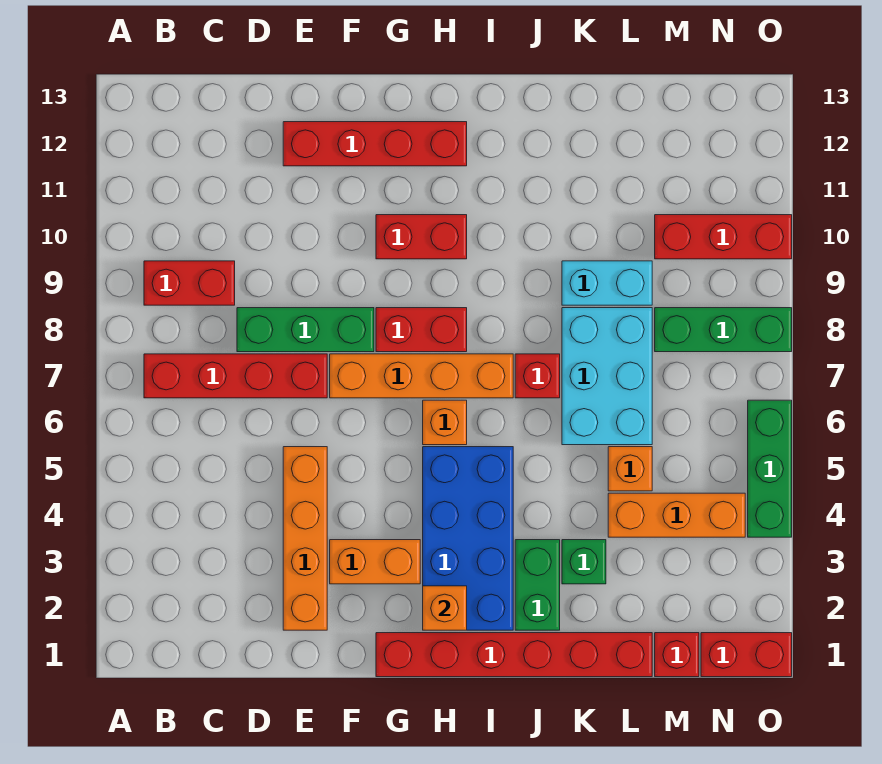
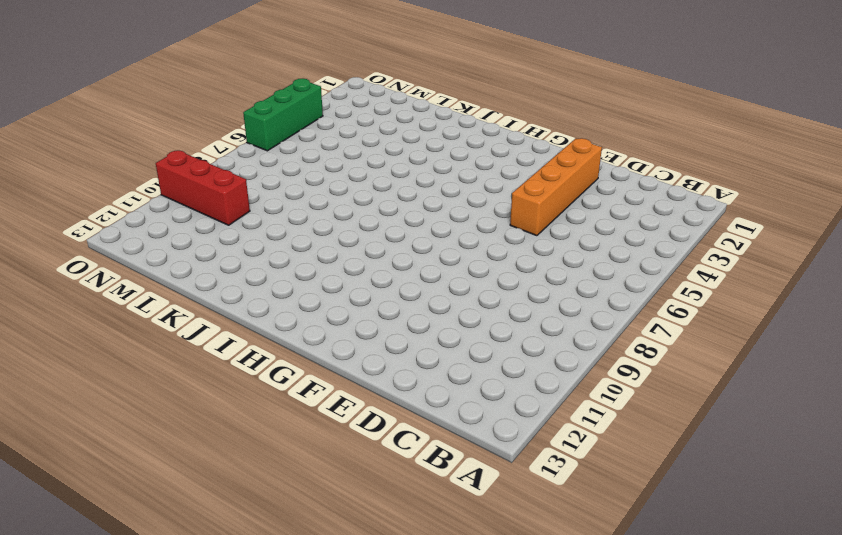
none -> red 1x4 brick [144,354,327,398]
none -> red 1x2 brick [144,261,235,305]
none -> green 1x3 brick [237,308,374,352]

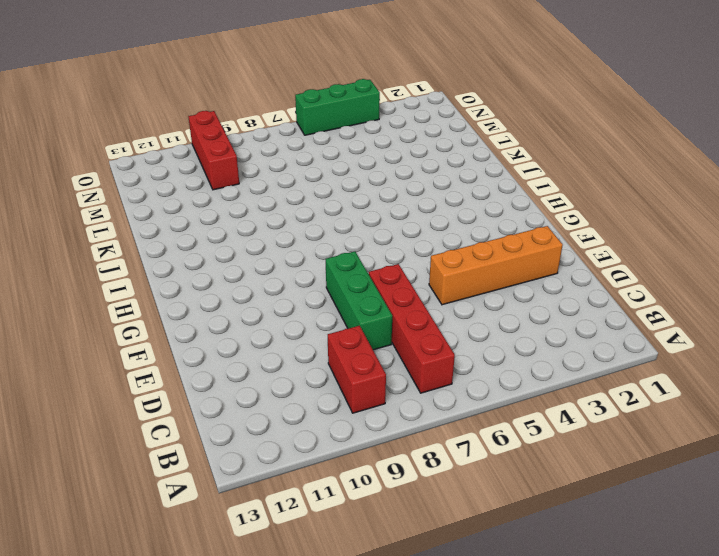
none -> red 1x4 brick [283,122,467,166]
none -> orange 1x2 brick [330,540,420,584]
none -> orange 1x4 brick [330,354,513,398]

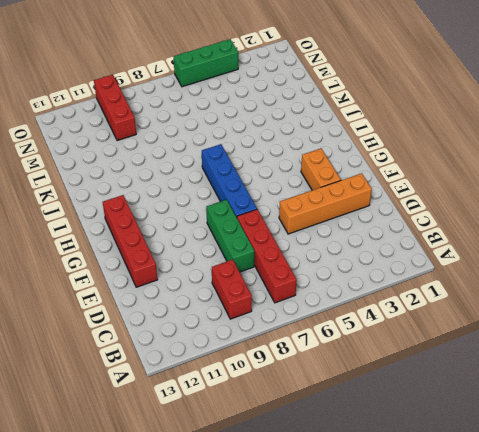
blue 1x4 brick [202,144,257,217] -> orange 1x4 brick [330,354,513,398]
none -> red 1x6 brick [376,633,652,677]
none -> red 1x2 brick [376,308,467,352]
none -> red 1x2 brick [376,215,467,259]

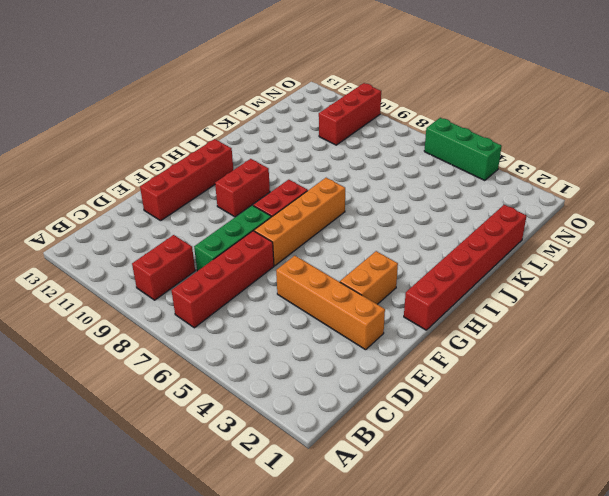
none -> blue 2x4 brick [423,447,513,630]
none -> orange 1x1 brick [423,400,467,445]
none -> green 1x2 brick [515,540,560,630]

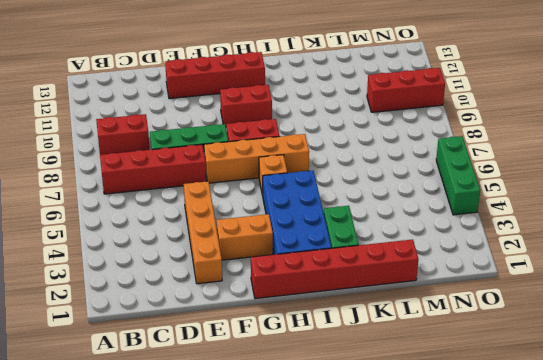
none -> red 1x1 brick [515,354,560,398]
none -> green 1x1 brick [562,540,606,584]
none -> cyan 2x3 brick [562,308,652,445]

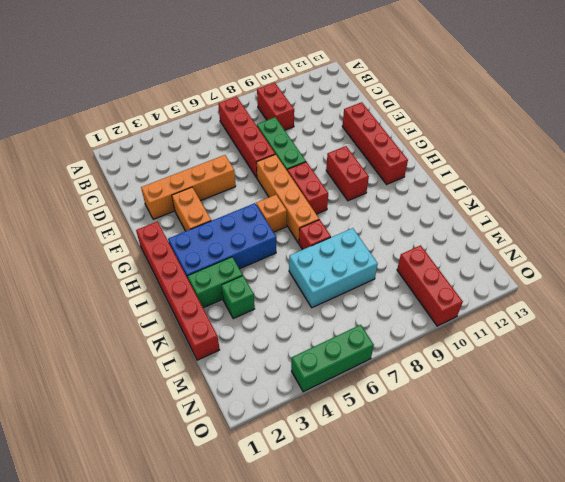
none -> cyan 1x2 brick [562,261,652,305]
none -> orange 1x3 brick [608,493,745,537]
none -> orange 1x1 brick [608,447,652,491]

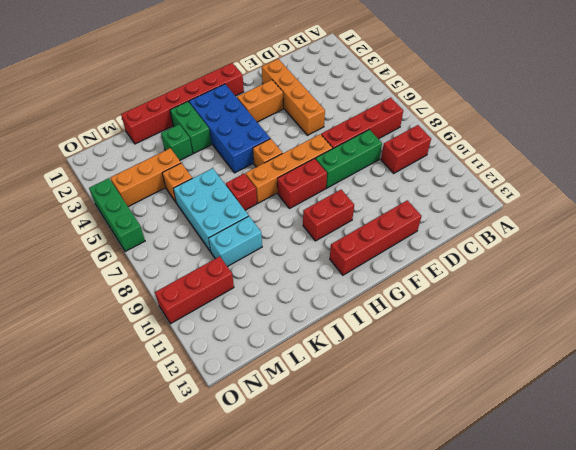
none -> red 1x1 brick [655,633,699,677]
none -> green 1x3 brick [655,308,792,352]
none -> red 1x2 brick [701,633,792,677]

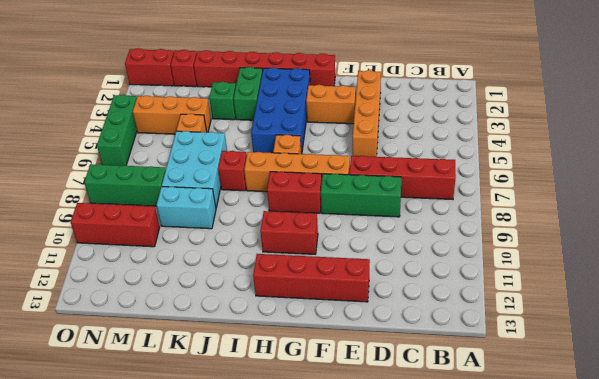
none -> red 1x2 brick [144,261,235,305]
none -> orange 1x1 brick [423,586,467,630]

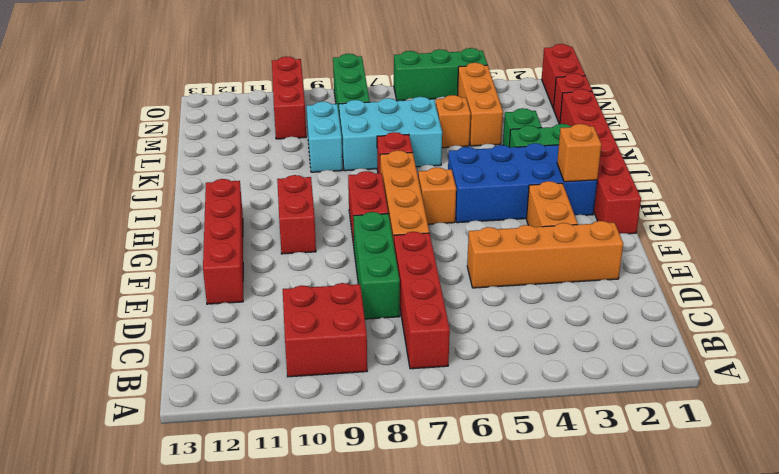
red 2x2 brick [283,283,367,377] -> red 1x2 brick [144,261,235,305]

